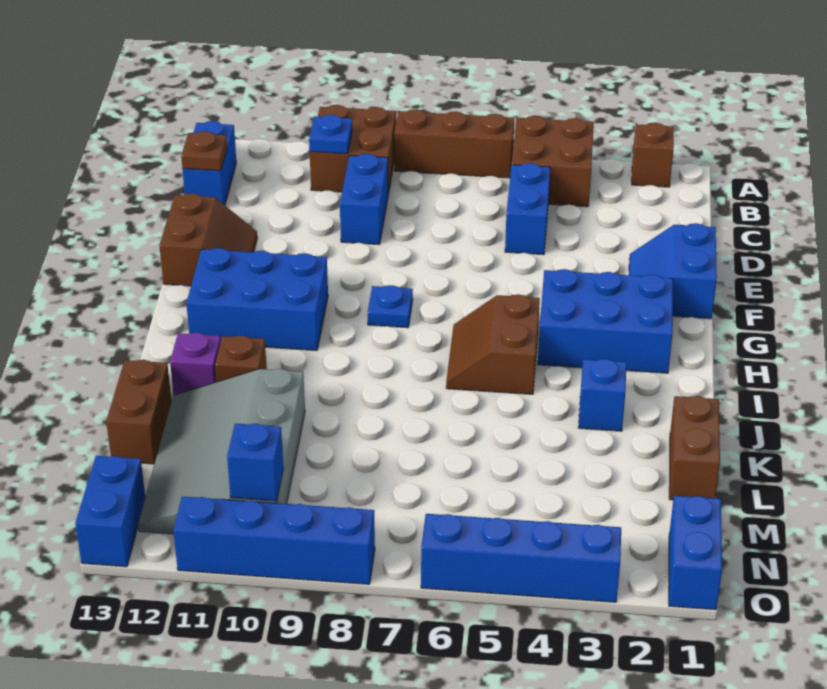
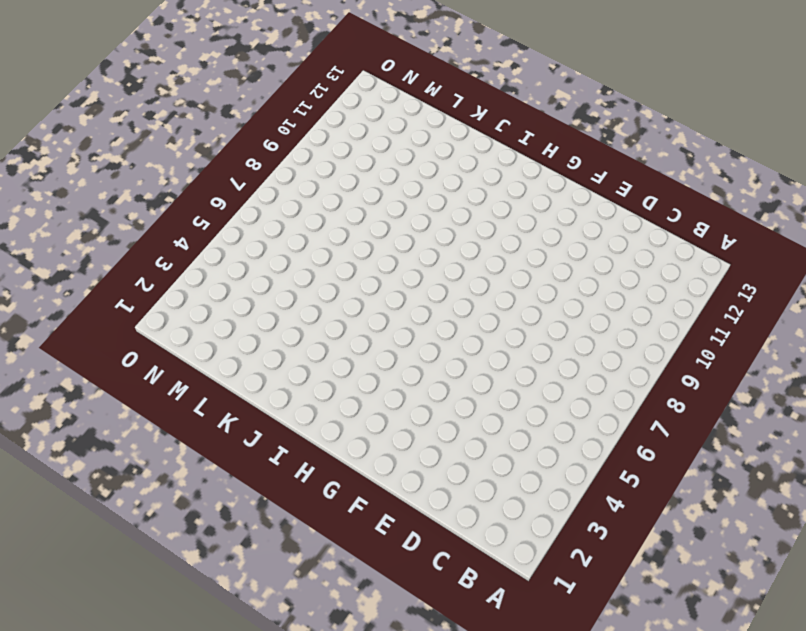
none -> brown 1x1 brick [632,123,674,187]
none -> brown 2x2 brick [512,116,594,207]
none -> brown 1x3 brick [394,109,514,178]

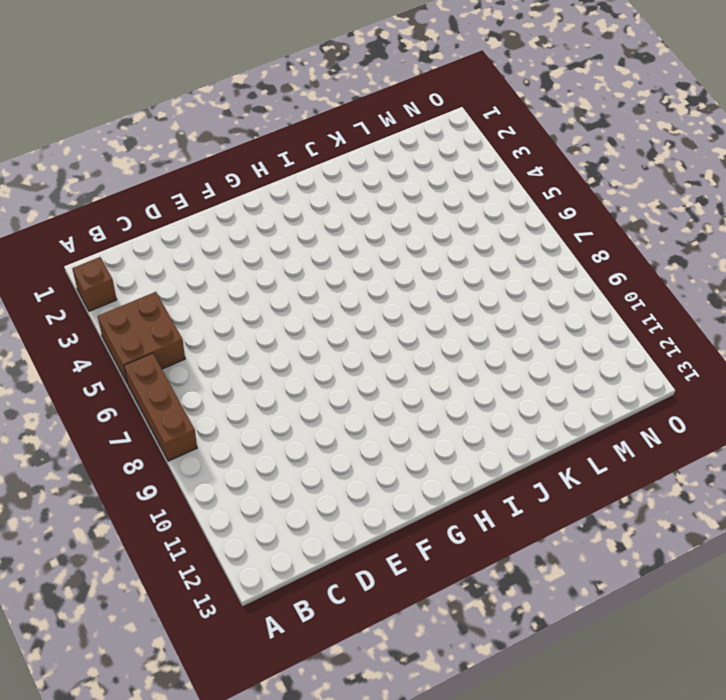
none -> brown 2x2 brick [310,105,396,194]
none -> blue 1x2 brick [183,121,236,205]
none -> blue 1x2 brick [505,163,550,255]

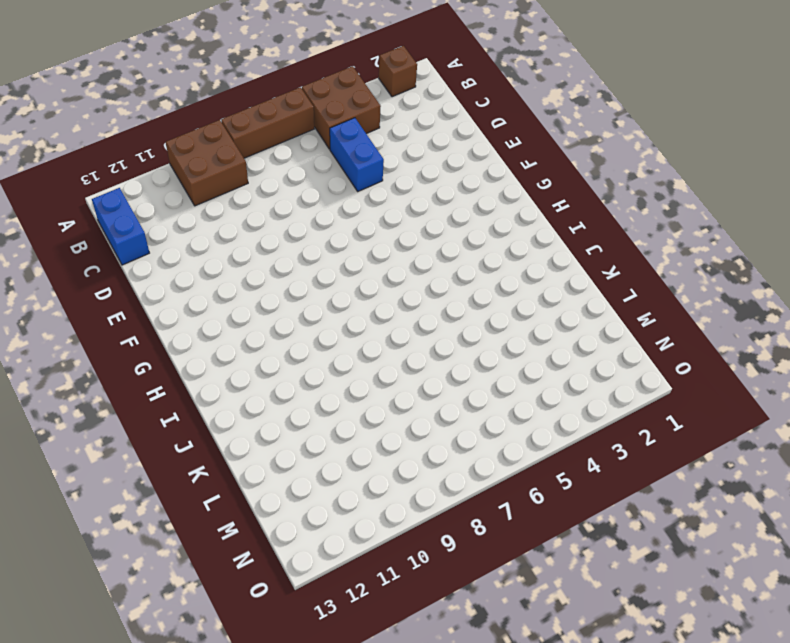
none -> blue 1x2 brick [340,154,388,245]
none -> blue 2x2 slope [629,223,717,319]
none -> brown 2x2 slope [159,193,257,286]

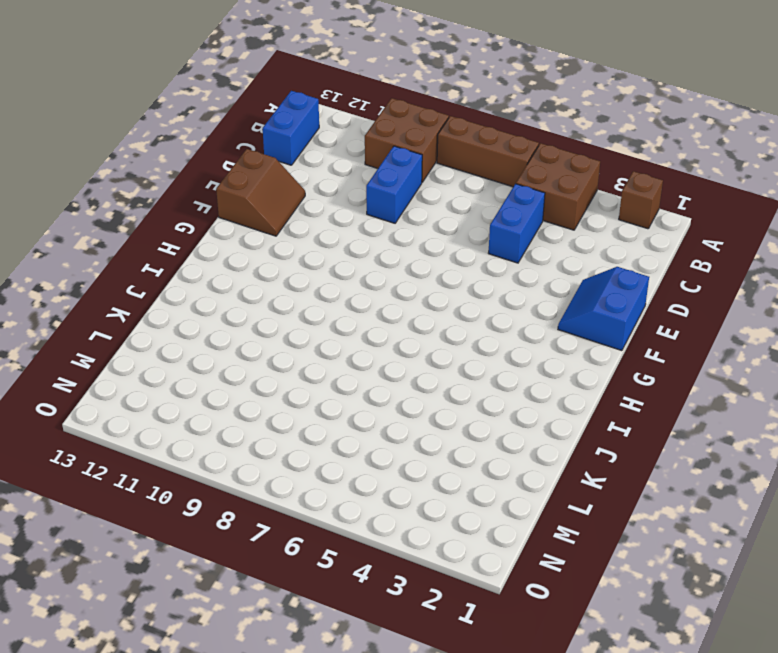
none -> blue 2x3 brick [538,269,673,373]
none -> blue 1x1 plate [368,285,413,328]
none -> blue 2x3 brick [186,248,328,351]

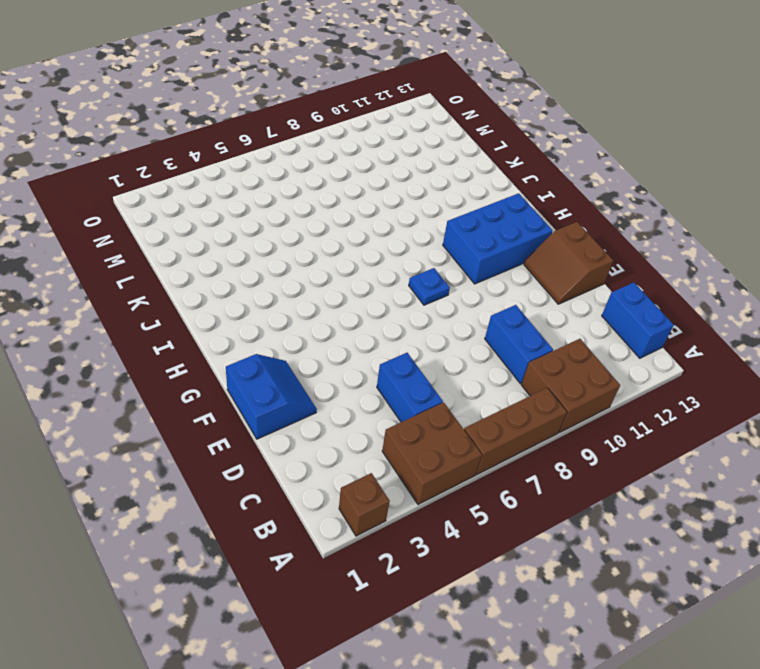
none -> blue 2x3 brick [538,269,673,373]
none -> brown 2x2 slope [446,294,540,394]
none -> blue 1x1 brick [578,359,626,431]

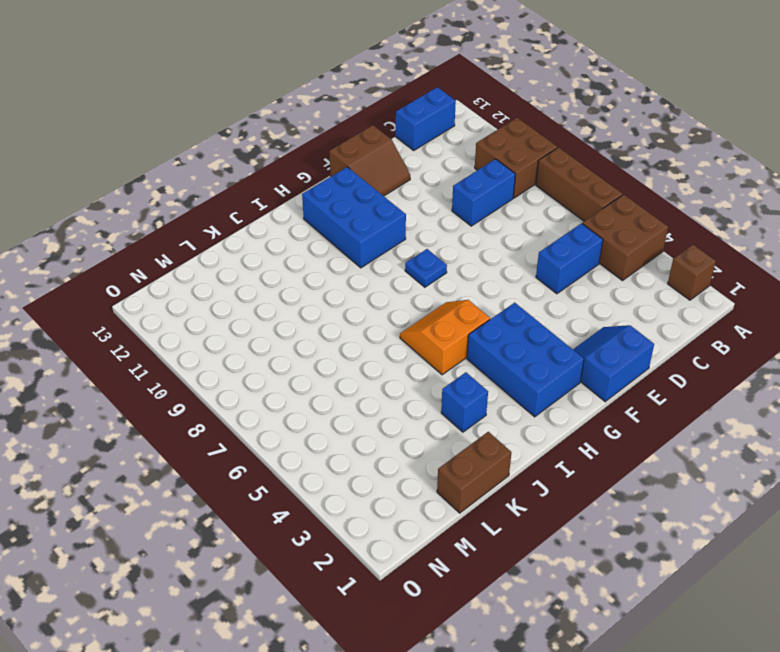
orange 2x2 slope [400,300,490,375] -> brown 2x2 slope [446,294,540,394]
none -> brown 1x1 brick [215,335,267,382]
none -> purple 1x1 brick [170,333,221,395]
none -> grey 3x4 slope [138,369,305,534]

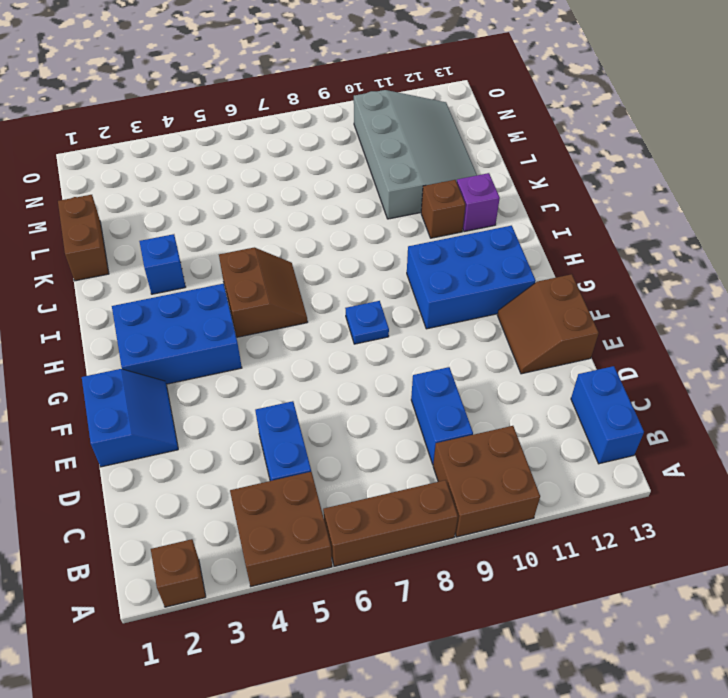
none -> brown 1x2 brick [106,360,171,464]
none -> blue 1x2 brick [669,496,722,610]
none -> blue 1x2 brick [75,456,145,567]

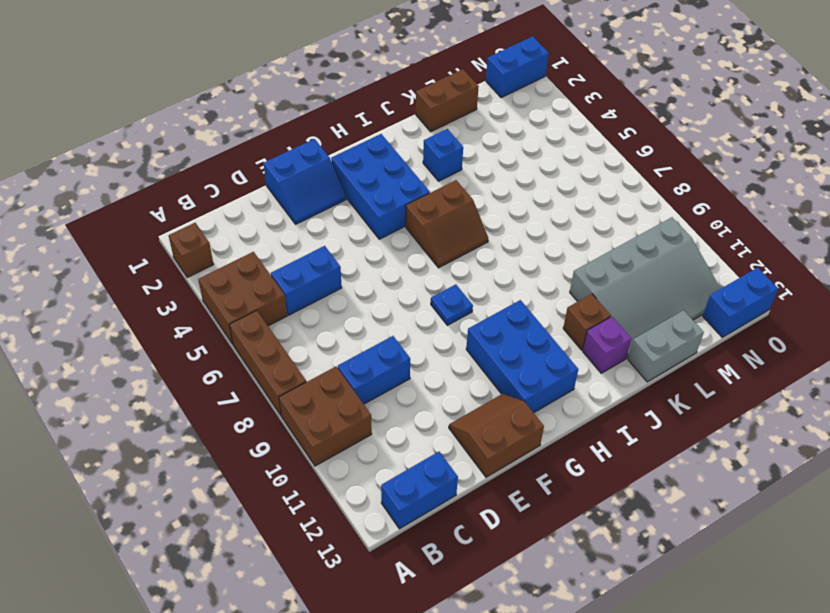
grey 1x2 brick [628,310,704,382] -> brown 1x2 brick [106,360,171,464]
none -> blue 1x4 brick [421,514,621,602]
none -> blue 1x4 brick [173,497,375,584]
none -> blue 1x1 plate [309,115,352,154]

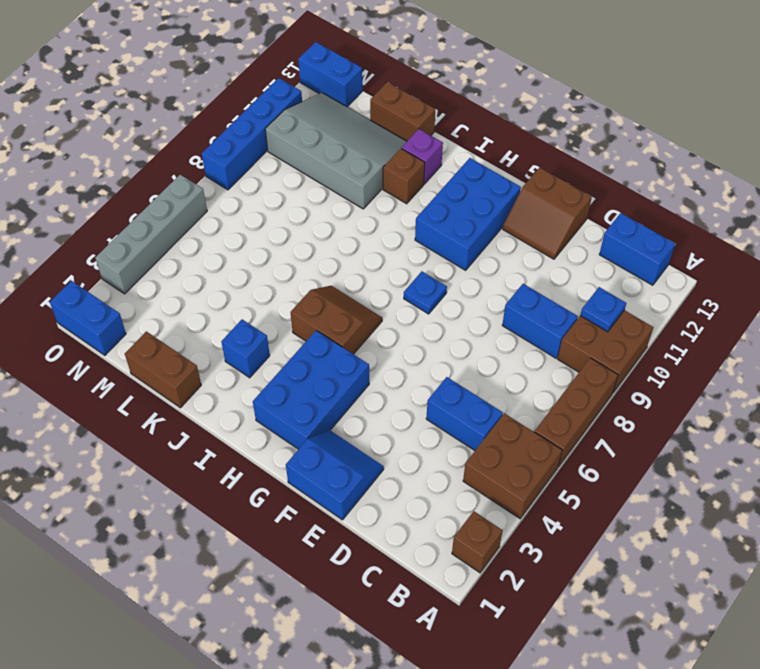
grey 1x4 brick [95,175,207,294] -> blue 1x4 brick [421,514,621,602]
none -> brown 1x1 plate [181,131,227,171]
none -> blue 1x1 brick [227,423,283,501]

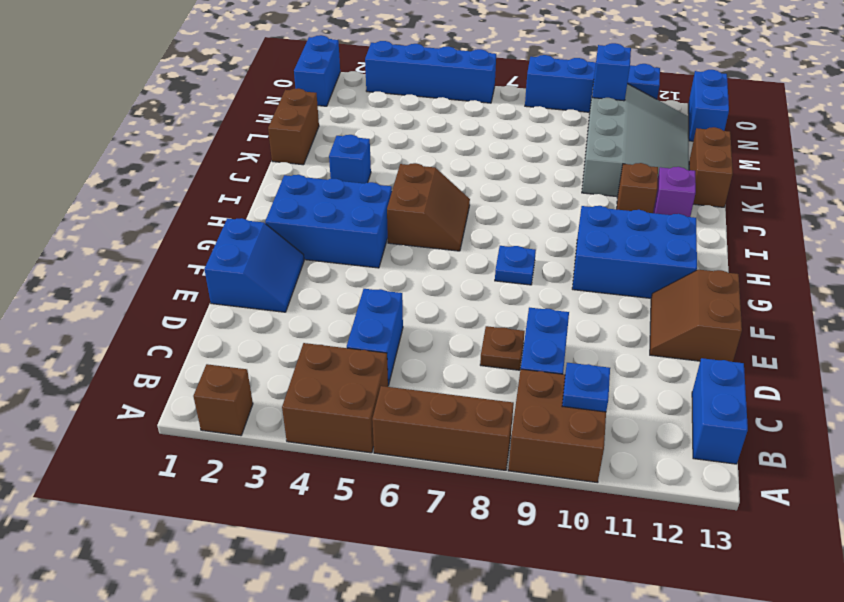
brown 1x1 plate [480,326,525,370] -> brown 1x1 plate moved to [181,131,227,171]

